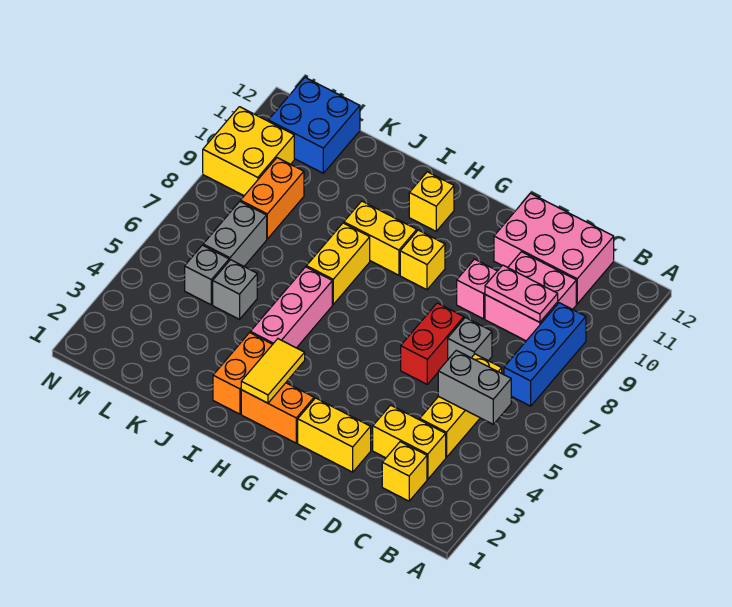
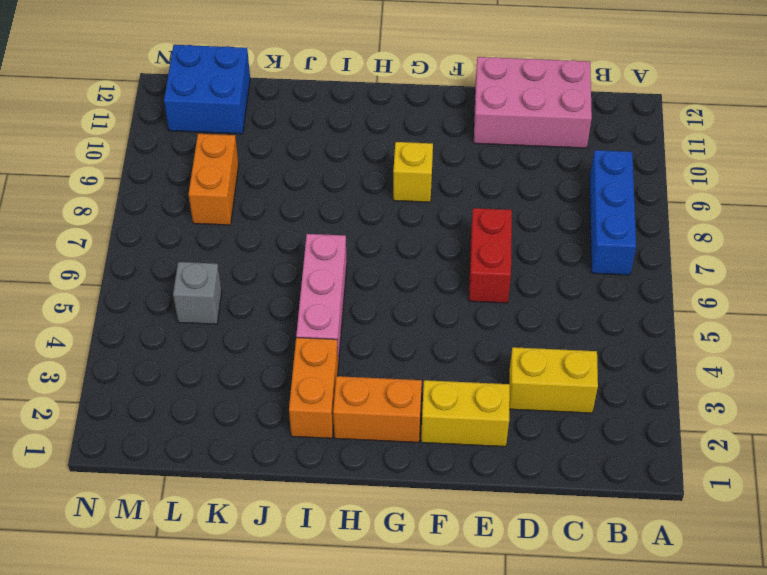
none -> yellow 1x1 brick [382,442,427,501]
none -> yellow 1x3 brick [420,354,502,457]
none -> pink 2x2 brick [485,252,576,341]

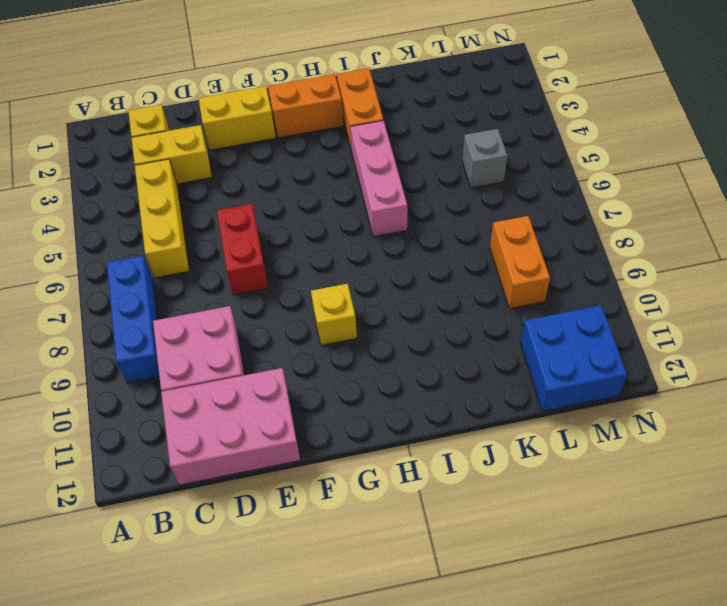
none -> grey 1x1 brick [448,318,492,361]
none -> pink 1x1 brick [457,259,497,319]
none -> yellow 1x2 brick [344,201,417,275]

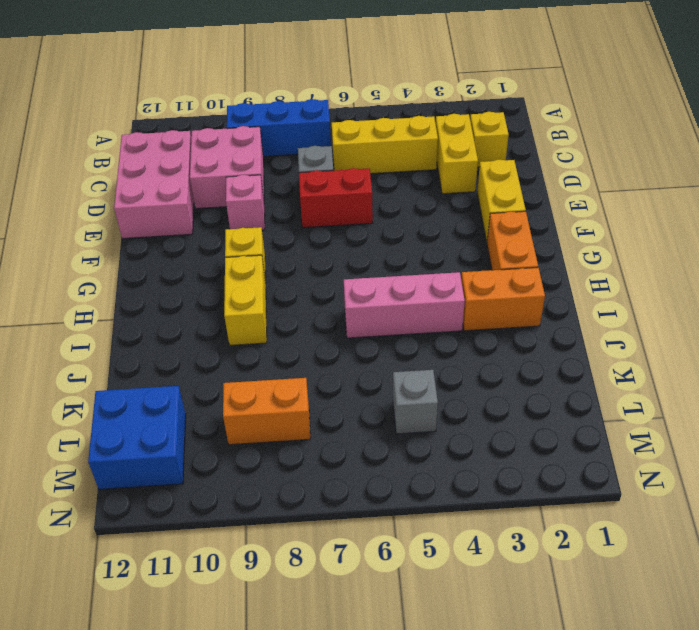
none -> yellow 1x1 brick [409,172,454,231]
none -> yellow 1x2 brick [306,223,370,304]
none -> grey 1x1 brick [213,260,257,319]

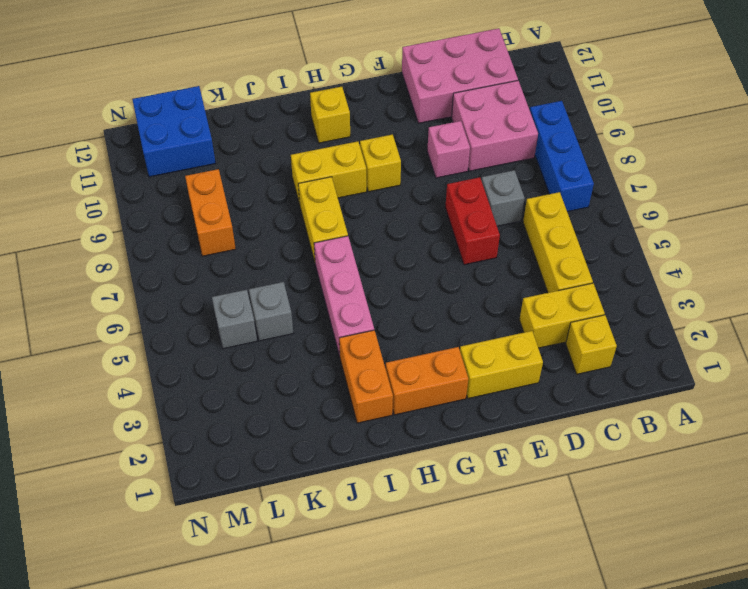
none -> grey 1x2 brick [203,201,267,266]
none -> yellow 2x2 brick [203,107,294,196]
none -> grey 1x2 brick [438,350,511,424]

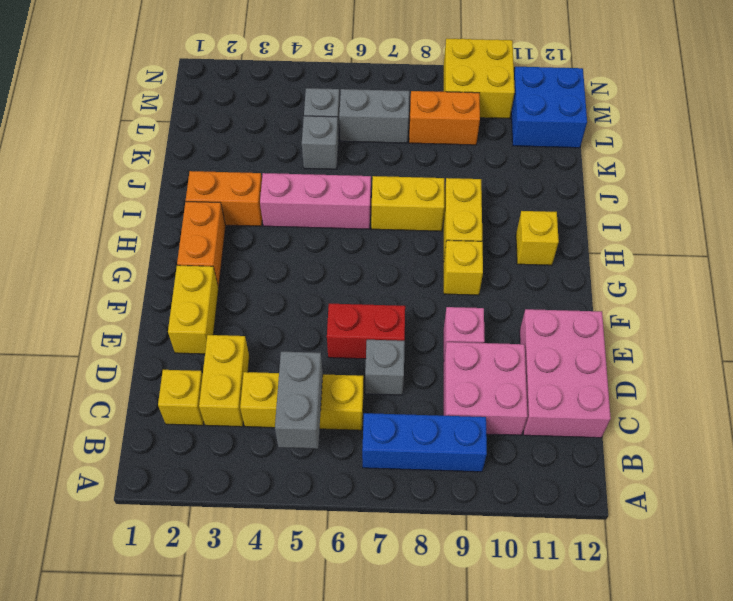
none -> pink 1x2 plate [485,265,558,322]
none -> yellow 1x2 tile [241,339,305,403]

